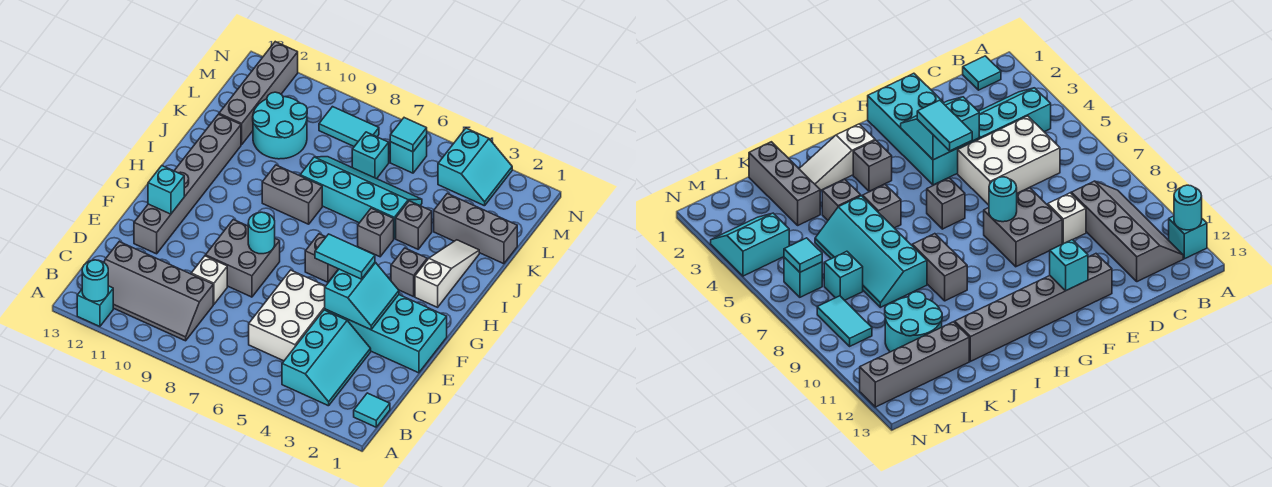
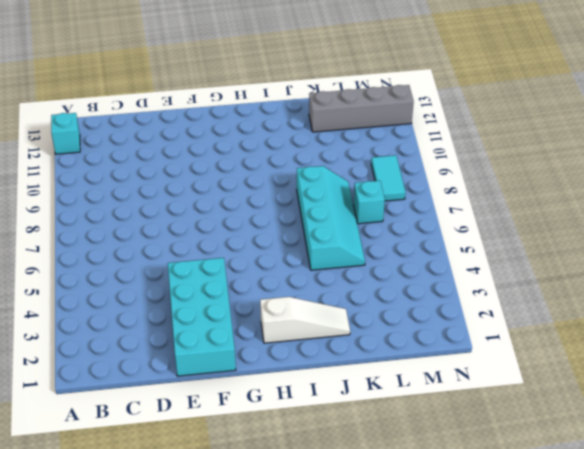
none -> cyan 1x1 tile [354,393,390,427]
none -> cyan 2x3 slope [282,310,371,406]
none -> grey 2x4 slope [104,242,213,341]

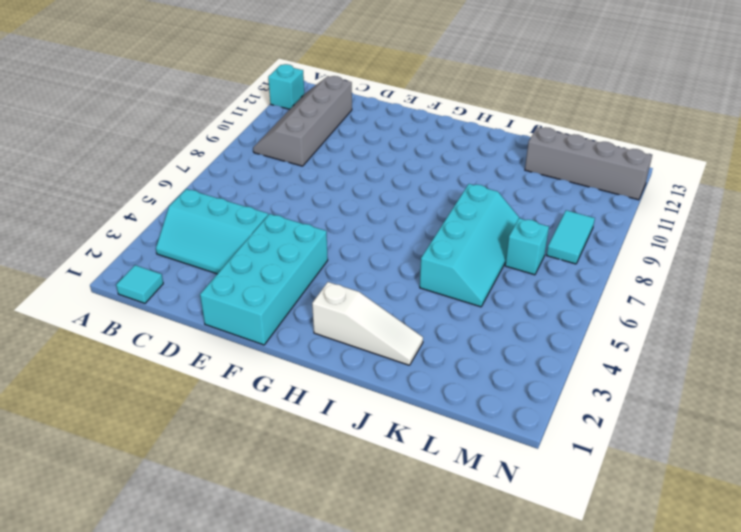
none -> white 2x3 brick [249,270,325,361]
none -> white 1x1 brick [191,256,227,304]
none -> grey 2x2 brick [205,220,280,297]

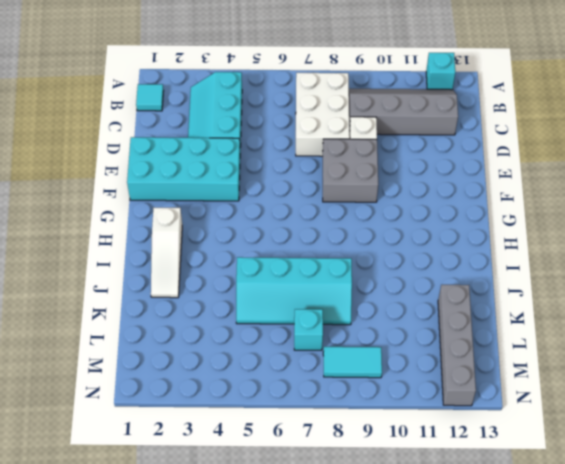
white 2x3 brick [296,73,350,156] -> white 2x3 brick moved to [249,270,325,361]
none -> grey 1x6 brick [134,114,241,254]
none -> grey 1x1 brick [305,234,338,282]
none -> grey 1x1 brick [391,248,427,297]

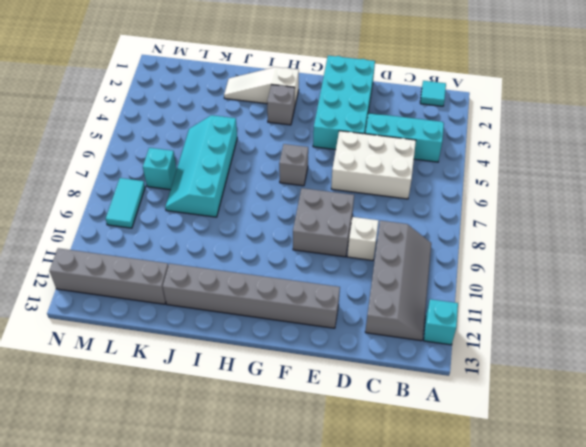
none -> grey 1x1 brick [358,208,394,257]
none -> grey 1x2 brick [262,165,322,224]
none -> grey 1x1 brick [396,201,432,249]

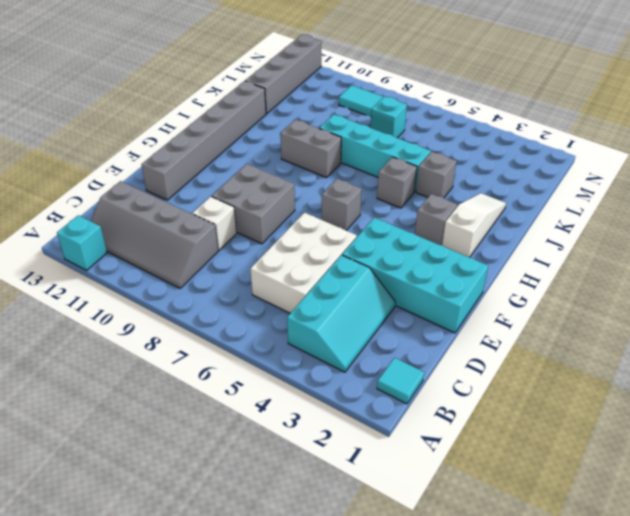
none -> grey 1x3 brick [434,194,517,264]
none -> cyan 2x2 round brick [253,92,307,159]
none -> cyan 2x2 slope [438,128,512,206]

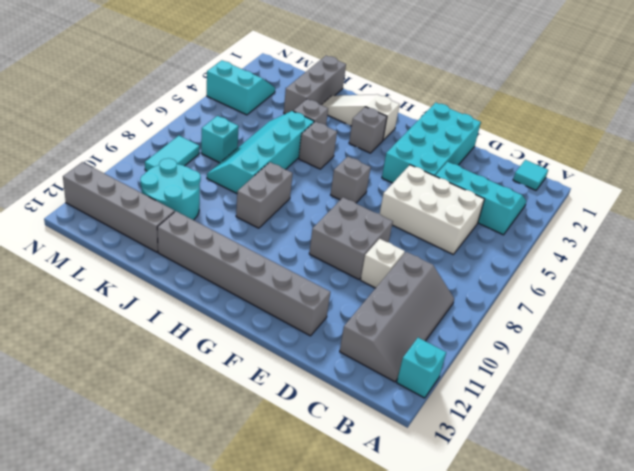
none -> cyan 1x1 brick [390,135,427,173]
none -> cyan 1x1 round brick [82,260,108,301]
none -> cyan 2x2 slope [325,263,399,330]

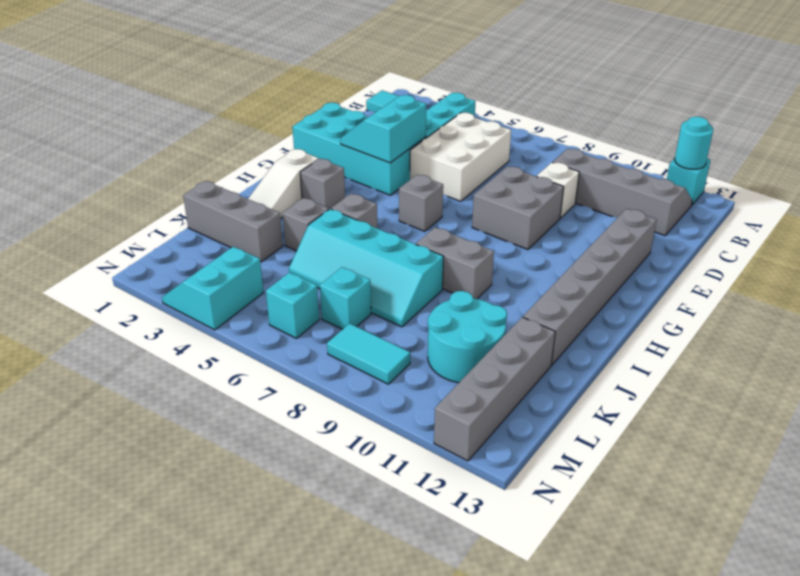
none -> cyan 1x1 round brick [248,212,275,254]
none -> cyan 1x1 brick [148,166,184,214]
none -> cyan 1x1 tile [390,118,427,152]

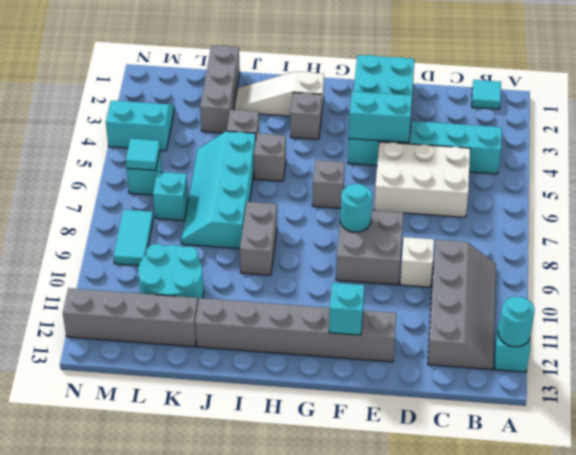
none -> cyan 1x2 tile [315,234,375,279]

